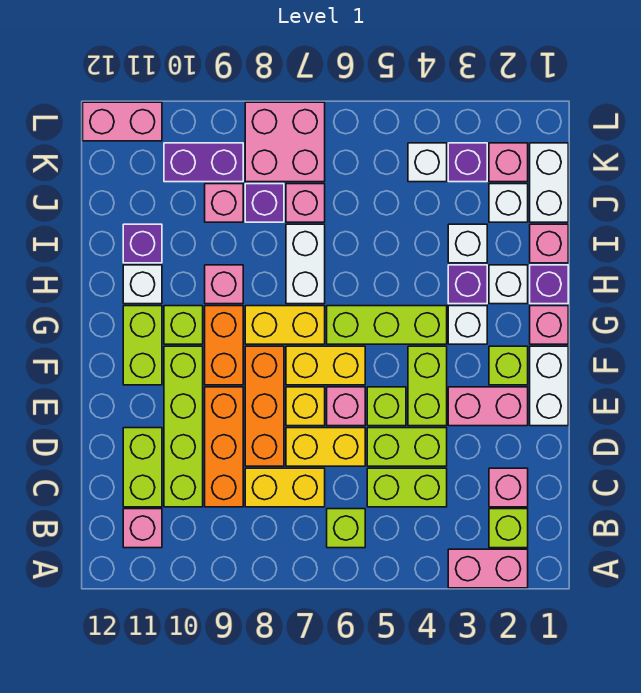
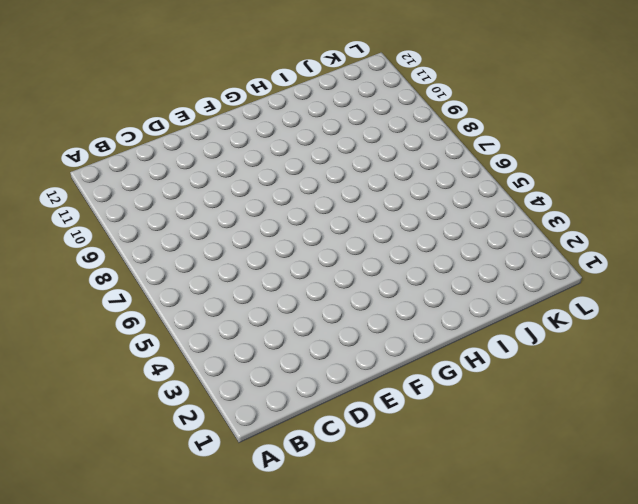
none -> pink 1x2 brick [448,549,528,588]
none -> lime 1x1 brick [489,509,528,548]
none -> lime 1x1 brick [327,509,365,548]
none -> pink 1x1 brick [123,509,162,548]

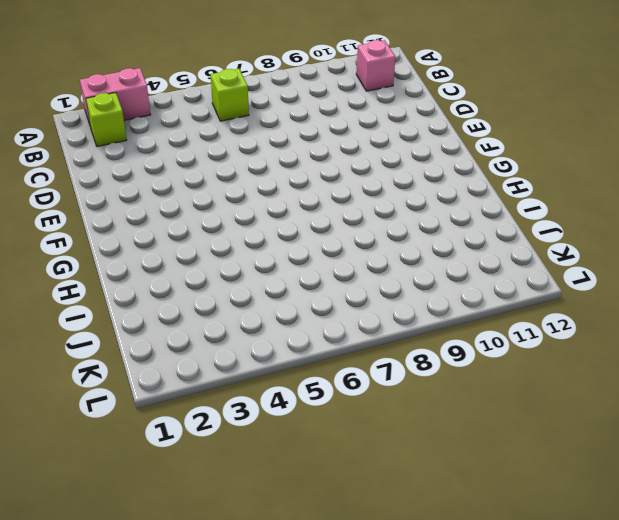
none -> pink 1x1 brick [489,468,528,507]
none -> lime 1x2 brick [367,468,447,507]
none -> yellow 1x2 brick [245,468,325,507]
none -> orange 1x3 brick [205,387,243,507]

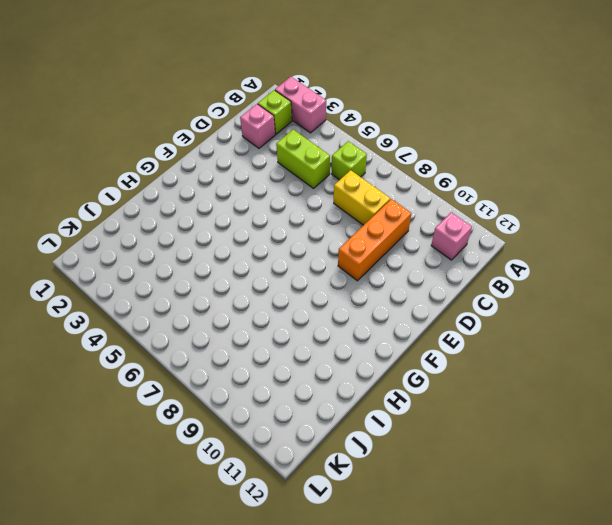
none -> lime 1x4 brick [164,346,203,507]
none -> lime 1x2 brick [123,428,162,507]
none -> lime 1x2 brick [367,428,447,466]
none -> yellow 1x2 brick [286,428,365,466]

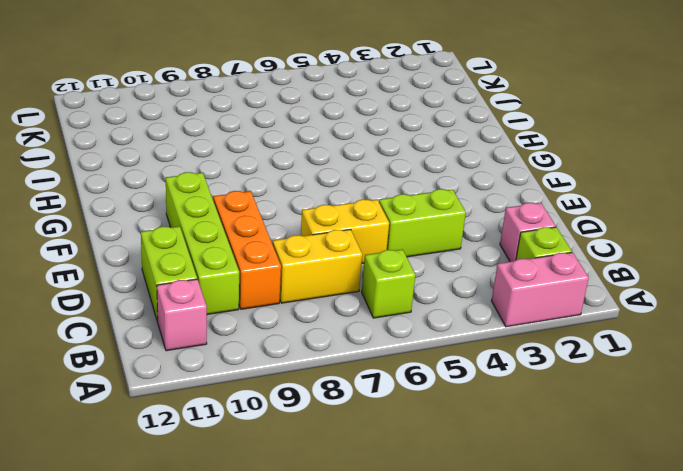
none -> lime 1x2 brick [367,468,447,507]
none -> orange 1x3 brick [245,346,284,466]
none -> white 1x2 brick [530,346,568,426]
none -> pink 1x2 brick [448,387,528,426]

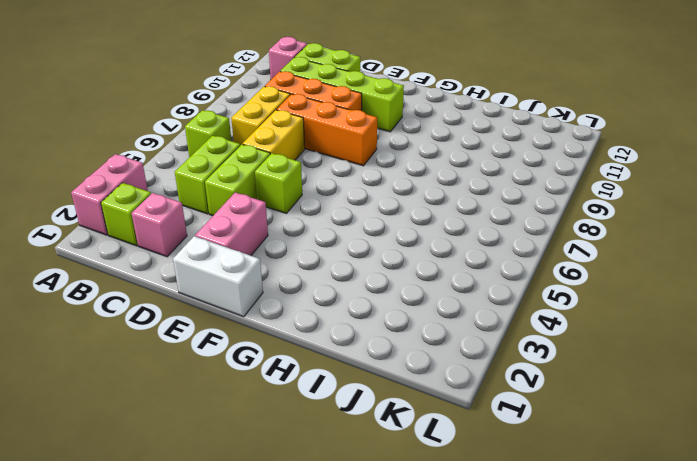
none -> lime 1x2 brick [408,346,447,426]
none -> pink 1x1 brick [327,387,365,426]
none -> yellow 1x1 brick [286,387,325,426]
none -> lime 1x1 brick [489,346,528,385]

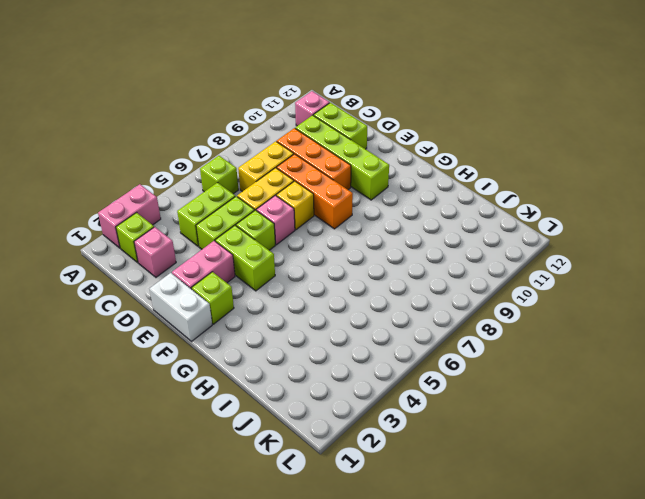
none -> yellow 1x2 brick [286,346,365,385]
none -> orange 1x2 brick [205,306,243,385]
none -> lime 1x2 brick [123,306,162,385]
none -> pink 1x1 brick [530,306,568,344]

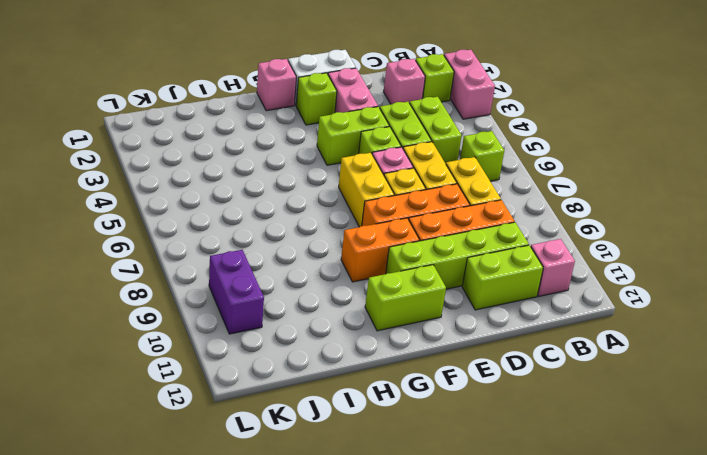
none -> white 1x1 brick [448,306,487,344]
none -> lime 1x3 brick [327,306,447,344]
none -> yellow 1x2 brick [245,306,325,344]
none -> lime 1x1 brick [164,306,203,344]

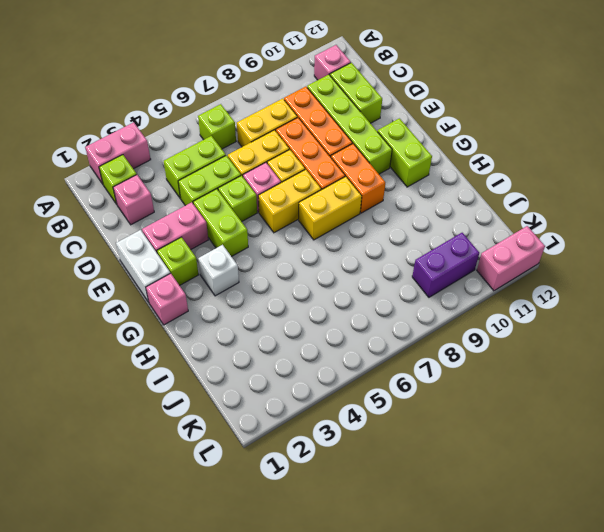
none -> lime 1x3 brick [327,306,447,344]
none -> lime 1x1 brick [164,306,203,344]
none -> purple 1x1 brick [530,265,568,304]
none -> white 1x1 brick [489,265,528,304]

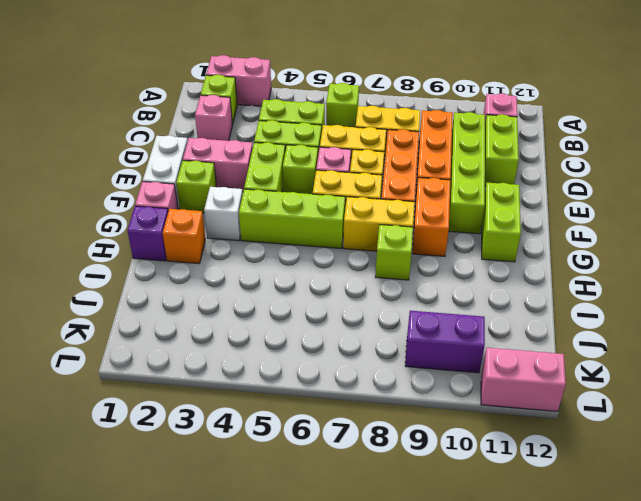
orange 1x1 brick [163,209,205,264] -> white 1x1 brick [489,265,528,304]
lime 1x1 brick [375,225,413,280] -> lime 1x1 brick moved to [164,306,203,344]
none -> purple 1x1 brick [448,265,487,304]
none -> white 1x2 brick [286,224,325,304]
none -> pink 1x1 brick [205,265,243,304]
none -> white 1x1 brick [123,265,162,304]

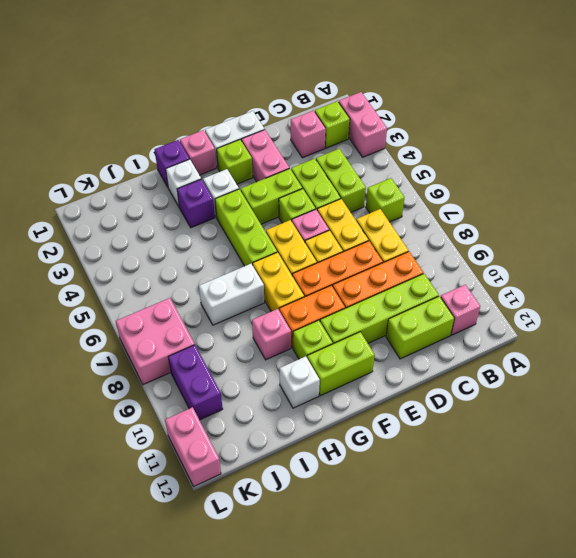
none -> pink 1x1 brick [530,224,568,263]
none -> white 1x1 brick [448,224,487,263]
none -> purple 1x1 brick [123,224,162,263]
none -> white 1x2 brick [530,143,568,222]

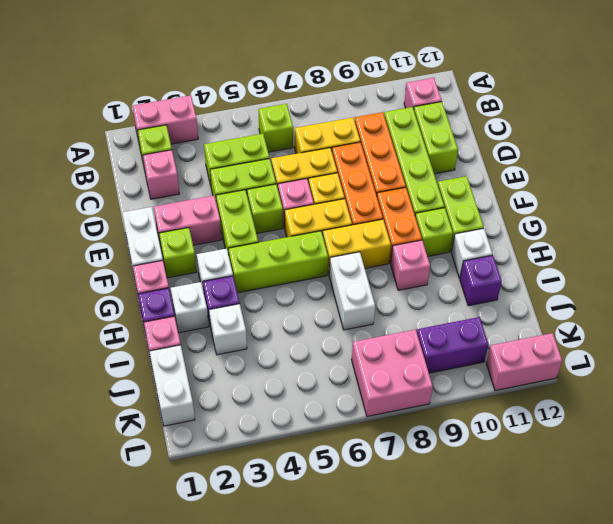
none -> white 1x1 brick [489,184,528,222]
none -> pink 1x1 brick [286,184,325,222]
none -> purple 1x1 brick [245,184,284,222]
none -> pink 1x1 brick [205,184,243,222]

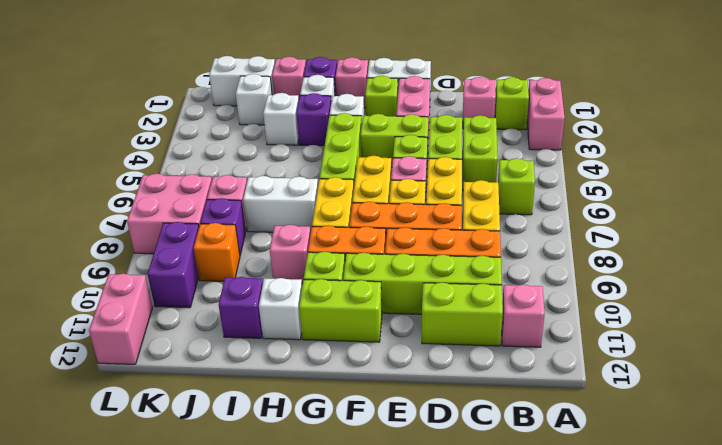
orange 1x1 brick [194,223,240,281] -> pink 1x1 brick [205,184,243,222]
none -> pink 1x1 brick [489,143,528,182]
none -> purple 1x1 brick [448,143,487,182]
none -> white 1x1 brick [408,143,447,182]

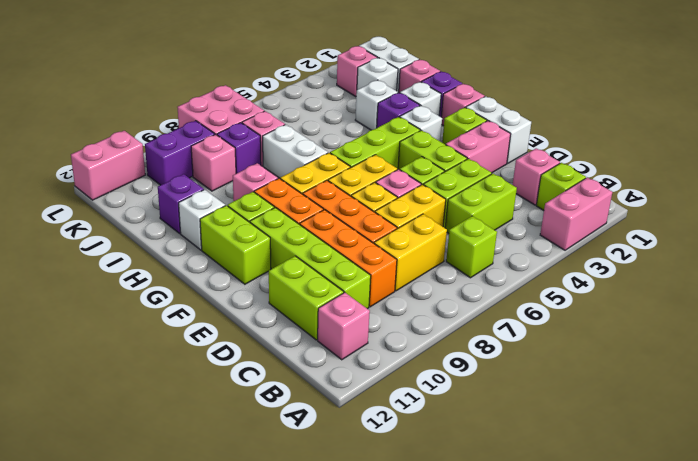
none -> purple 1x1 brick [448,143,487,182]
none -> white 1x1 brick [408,143,447,182]

